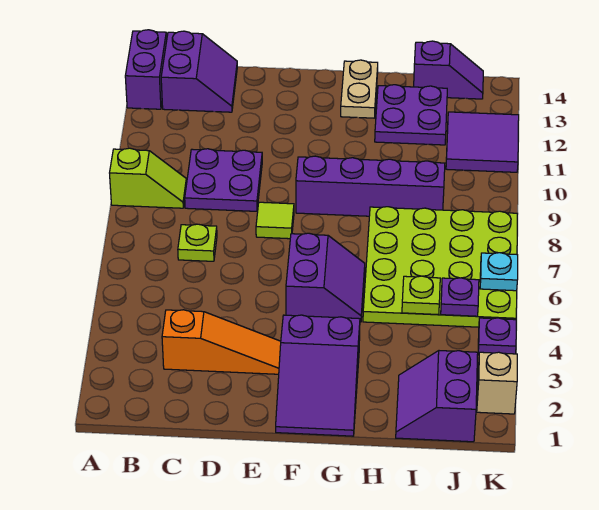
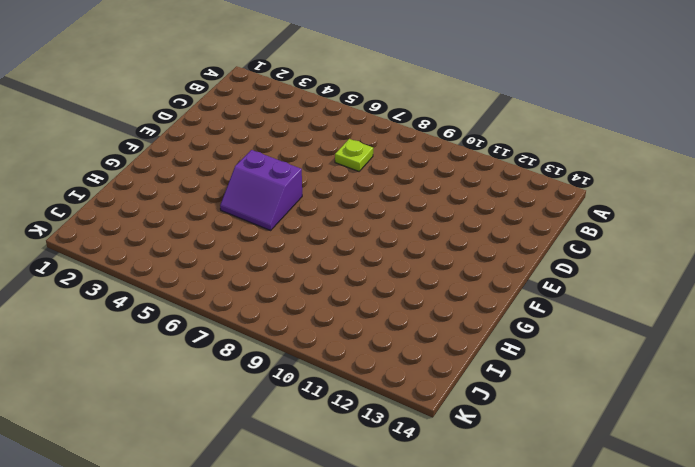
none -> lime 1x2 slope [110,148,187,208]
none -> purple 1x2 brick [125,30,167,109]
none -> purple 2x2 slope [161,31,237,112]

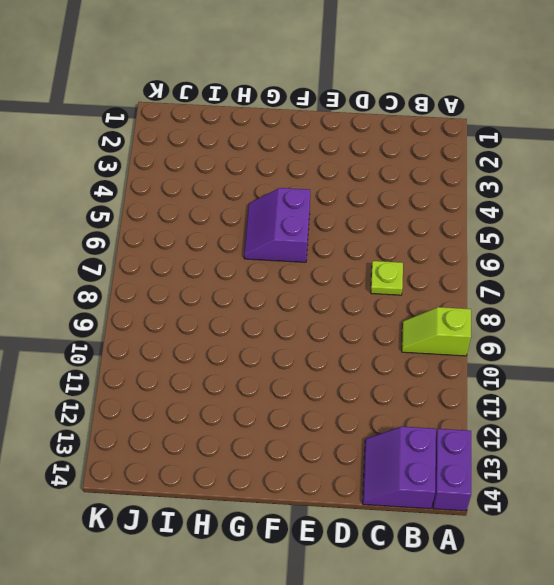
none -> orange 1x3 slope [162,310,281,374]
none -> purple 2x2 plate [185,149,262,211]
none -> lime 1x1 tile [256,202,294,239]

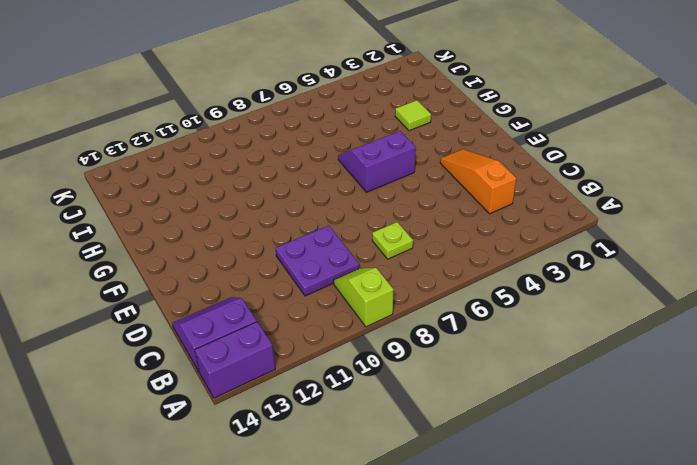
lime 1x1 tile [395,100,431,131] -> lime 1x1 tile moved to [256,202,294,239]
none -> purple 2x3 slope [276,315,360,436]
none -> purple 1x4 brick [296,156,445,216]
none -> tan 1x2 plate [341,60,378,118]

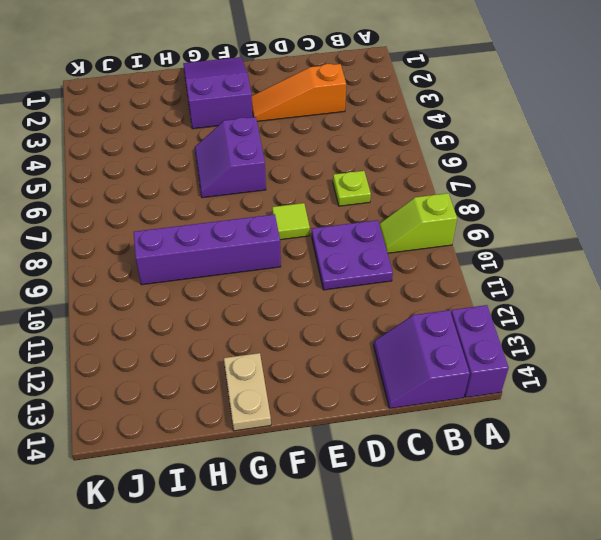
none -> lime 4x4 plate [363,207,518,327]
none -> purple 2x2 plate [375,85,447,145]
none -> purple 2x2 slope [396,351,478,442]

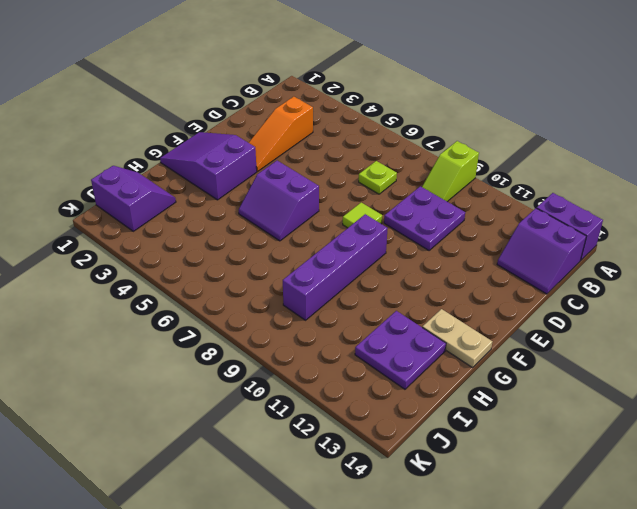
none -> lime 4x4 plate [363,207,518,327]
none -> purple 1x2 slope [414,41,483,99]
none -> purple 2x2 tile [446,112,519,172]

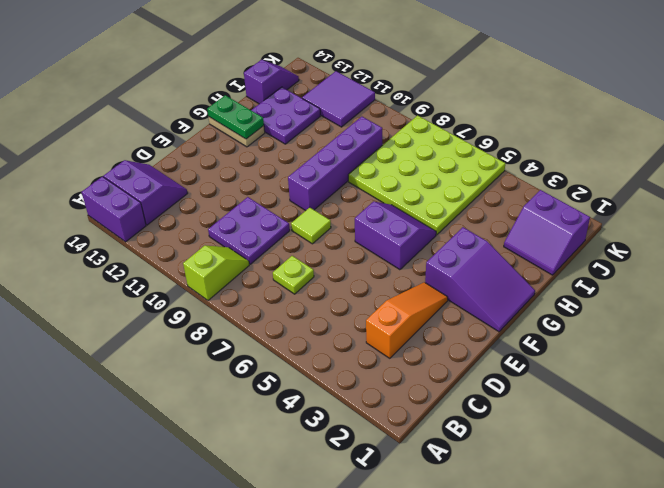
green 1x2 plate [207,95,264,139] -> none
none -> tan 1x1 brick [477,352,517,414]
none -> purple 1x1 plate [478,318,516,355]
none -> lime 1x1 plate [402,276,440,315]

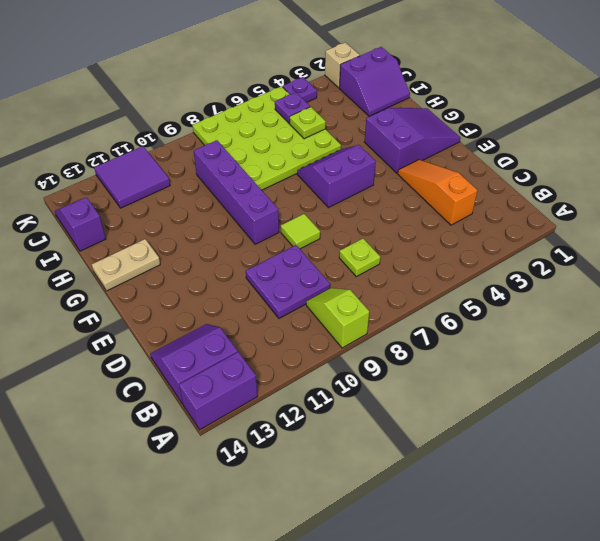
none -> purple 2x2 plate [375,85,447,145]
none -> cyan 1x1 plate [480,253,518,291]

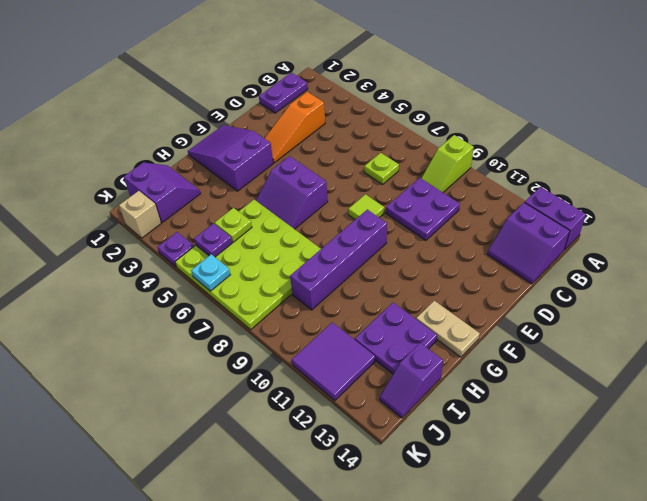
purple 1x2 plate [259,73,308,113] -> none

